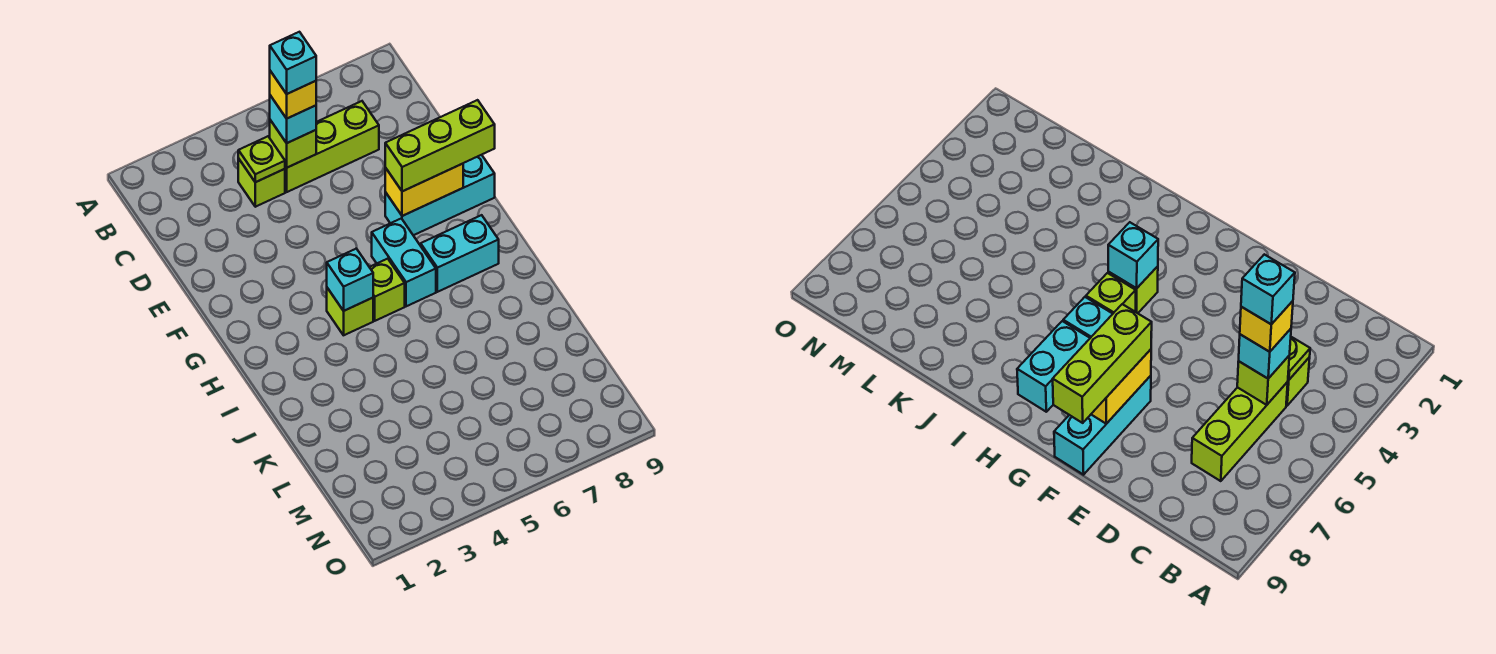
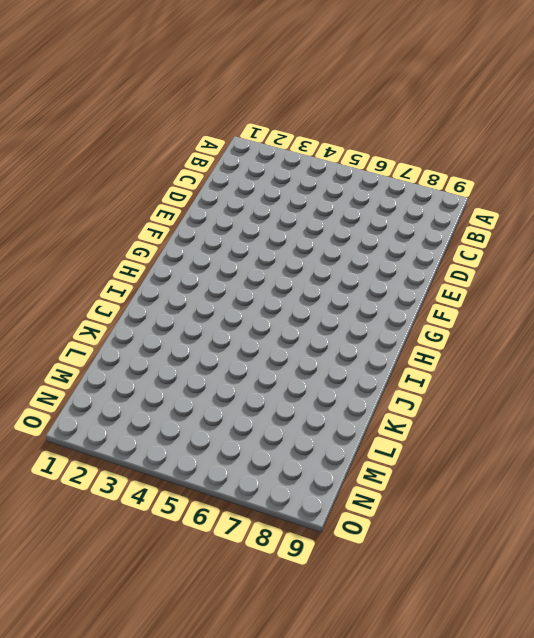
none -> lime 1x1 brick [238,158,285,207]
none -> lime 1x3 brick [285,101,379,192]
none -> cyan 1x3 brick [385,155,495,235]

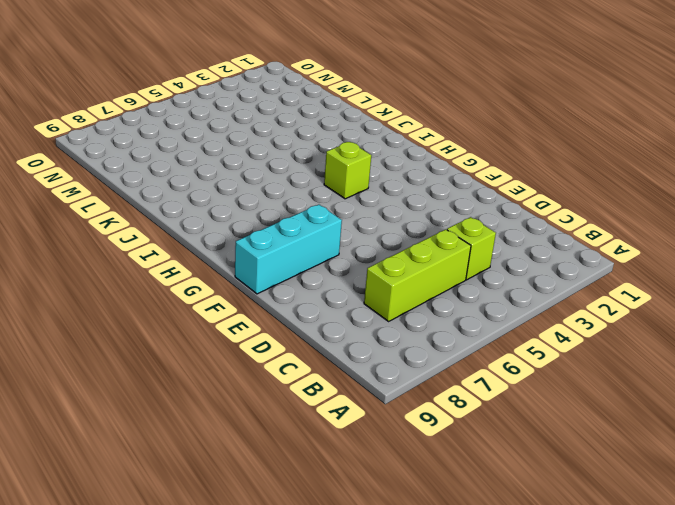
none -> cyan 1x2 brick [372,218,436,306]
none -> lime 1x1 brick [370,259,405,321]
none -> cyan 1x2 brick [421,215,499,292]

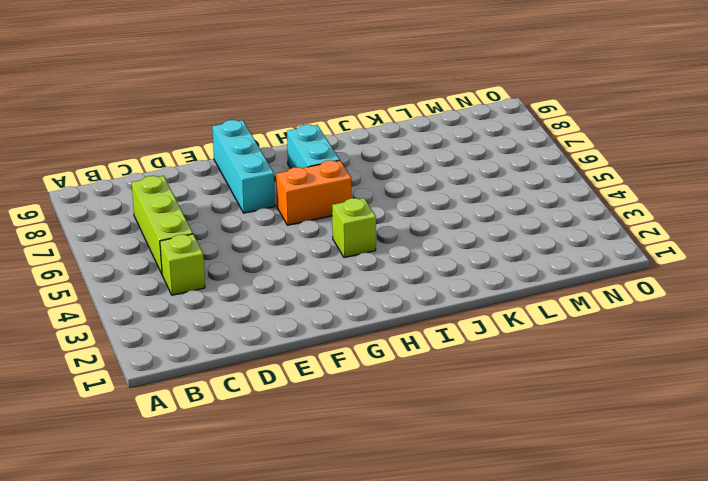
orange 1x2 brick [276,160,351,225] -> cyan 1x2 brick [372,218,436,306]
none -> lime 1x1 brick [370,259,405,321]
none -> lime 1x1 plate [238,136,285,182]
none -> lime 1x1 brick [270,120,316,168]

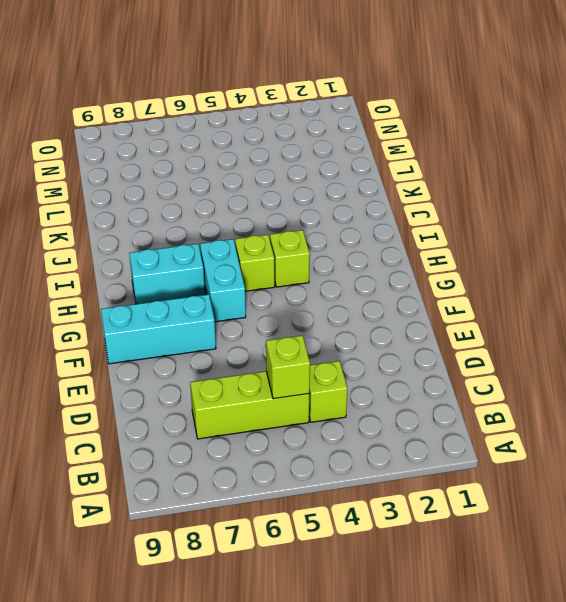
none -> lime 1x1 plate [238,136,285,182]
none -> yellow 1x2 brick [385,164,463,216]
none -> cyan 1x1 brick [327,248,373,311]

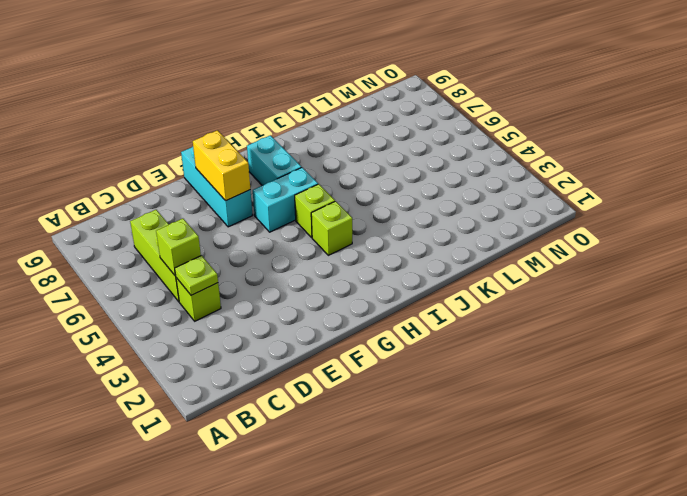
none -> cyan 1x1 brick [327,248,373,311]
none -> cyan 1x1 brick [270,95,316,143]
none -> lime 1x3 brick [385,100,495,191]

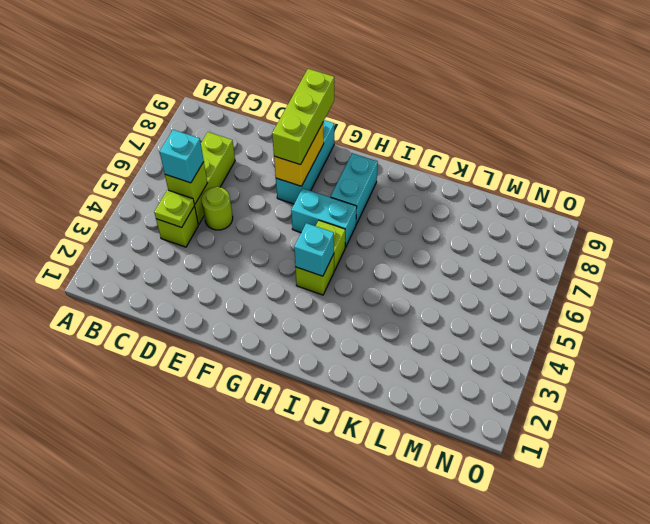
lime 1x1 round brick [201,187,233,230] -> none
none -> yellow 1x1 brick [270,71,316,118]
none -> cyan 1x1 brick [270,32,316,94]

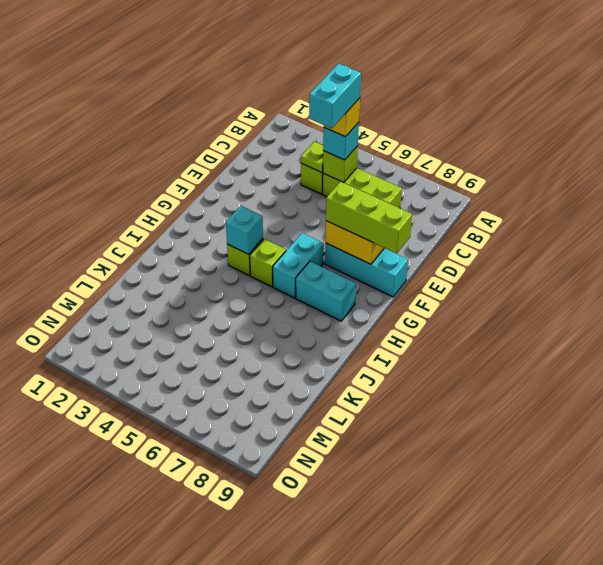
cyan 1x2 brick [309,63,361,128] -> cyan 1x1 brick [270,32,316,94]

